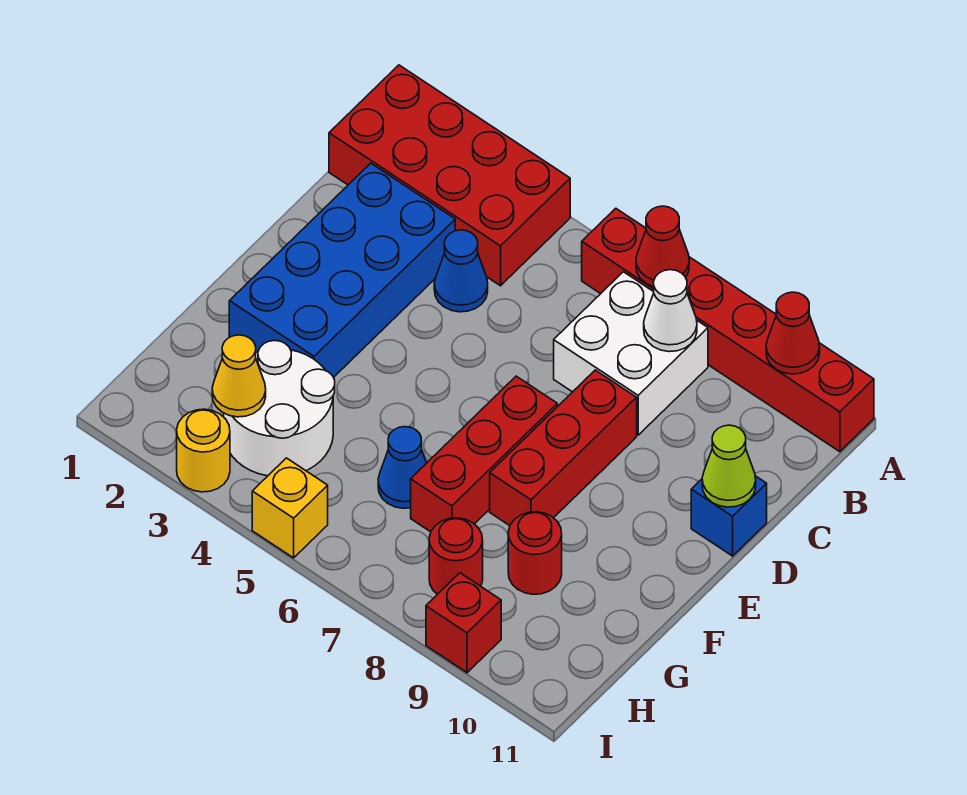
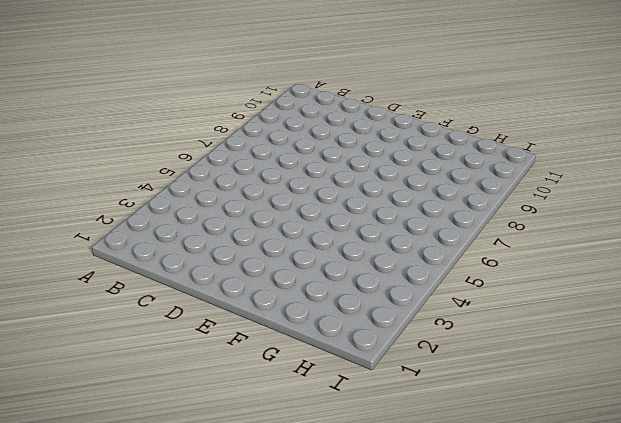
none -> red 2x4 brick [329,65,570,286]
none -> red 1x6 brick [582,208,874,452]
none -> white 2x2 brick [554,272,708,435]

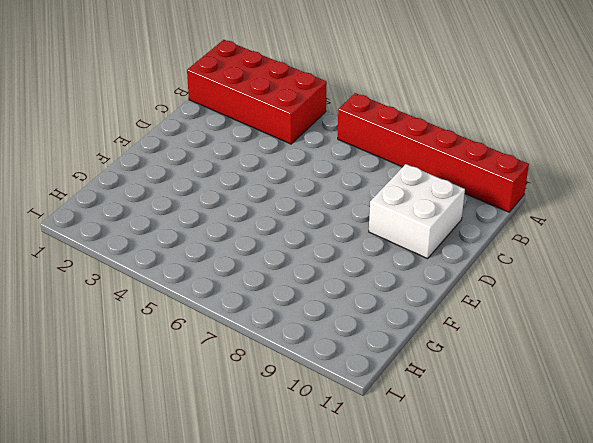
white 2x2 brick [369,164,465,259] -> white 2x2 brick moved to [554,272,708,435]
none -> blue 2x4 brick [229,163,455,377]
none -> blue 1x1 cone [434,230,488,312]
none -> red 1x3 brick [490,370,637,526]

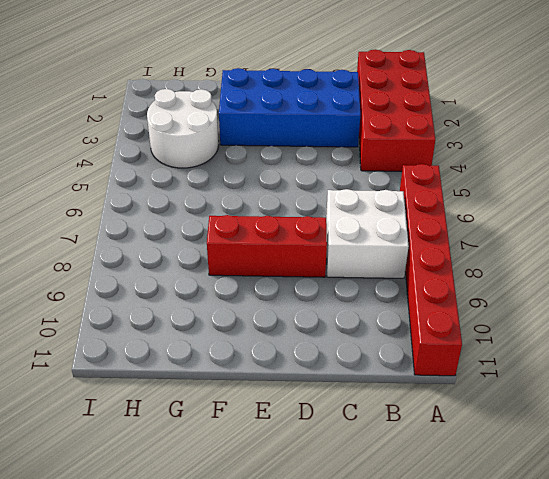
none -> blue 1x1 cone [434,230,488,312]
none -> blue 1x1 brick [691,476,767,556]
none -> red 1x3 brick [411,376,557,532]

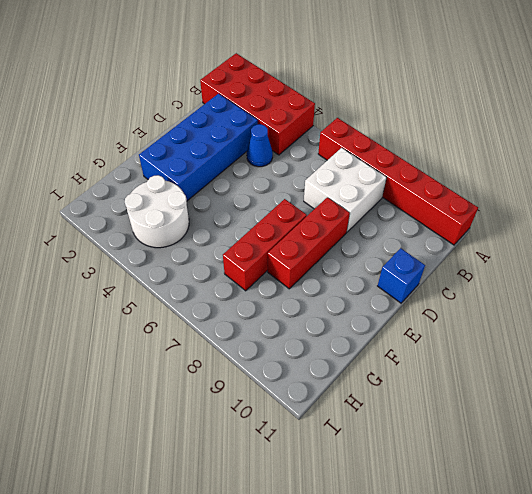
none -> blue 1x1 cone [378,427,426,508]
none -> red 1x1 round brick [508,512,562,594]
none -> red 1x1 round brick [429,518,483,594]

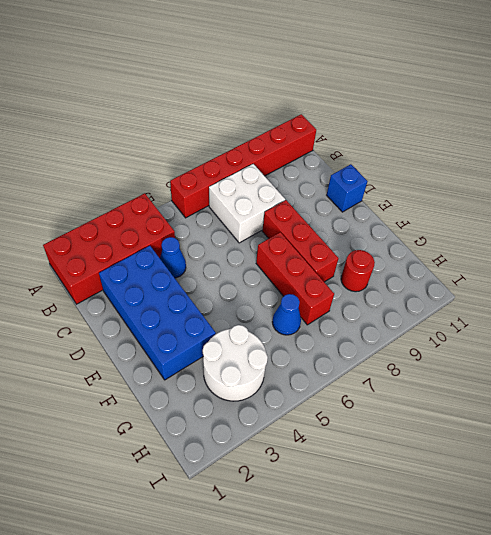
none -> red 1x1 round brick [429,518,483,594]
none -> yellow 1x1 round brick [177,409,230,492]
none -> yellow 1x1 brick [252,458,328,558]

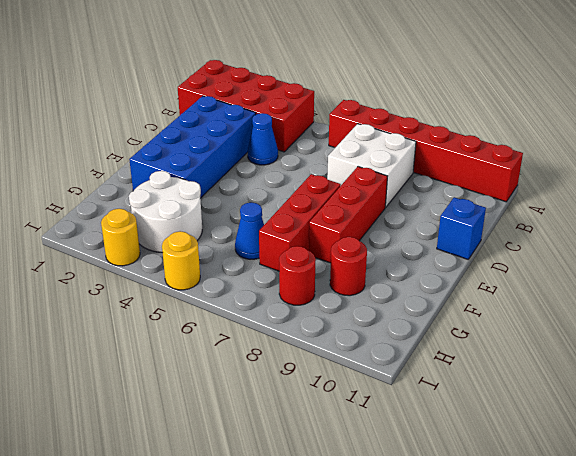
yellow 1x1 round brick [162,231,200,290] -> yellow 1x1 brick [252,458,328,558]
none -> red 1x1 brick [426,573,501,673]
none -> red 1x1 cone [636,206,689,287]
none -> red 1x1 cone [766,292,820,374]

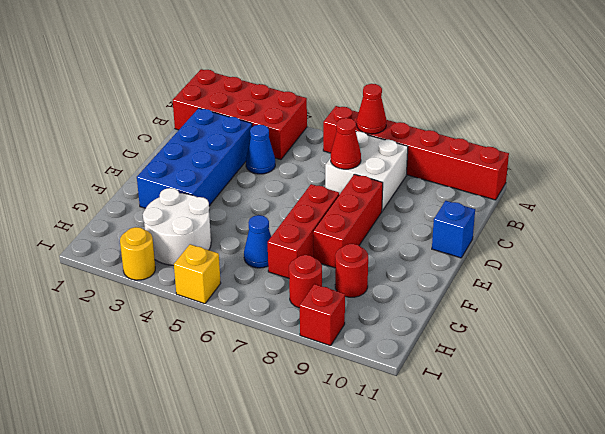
red 1x1 cone [331,118,361,169] -> red 1x1 cone moved to [766,292,820,374]
none -> white 1x1 cone [644,270,697,352]
none -> lime 1x1 cone [702,425,756,507]
none -> yellow 1x1 cone [212,335,266,417]

